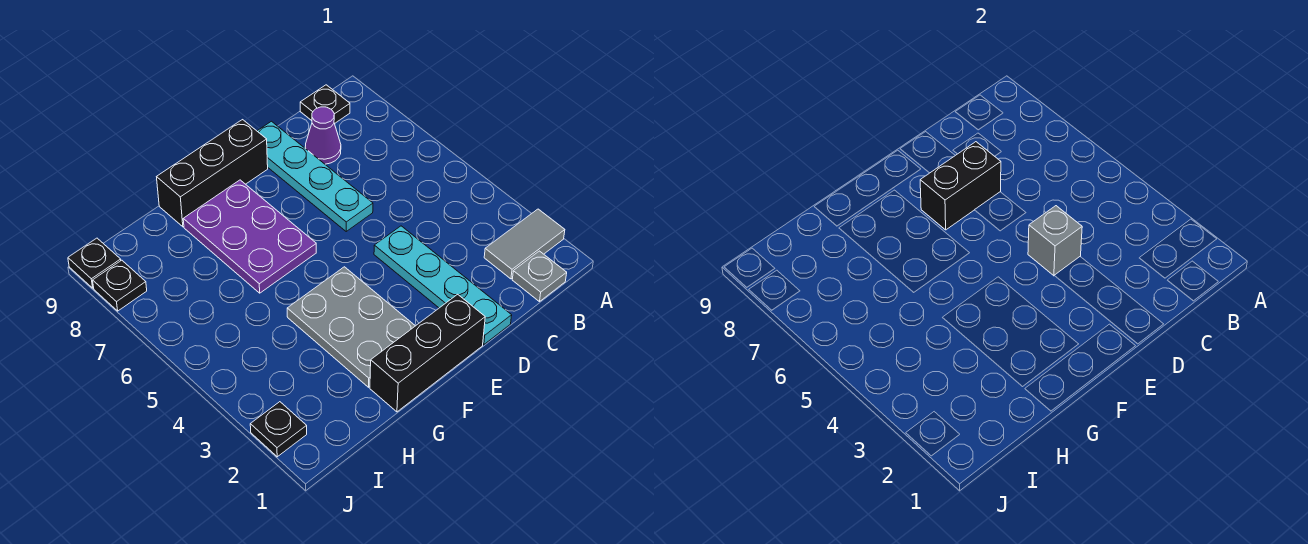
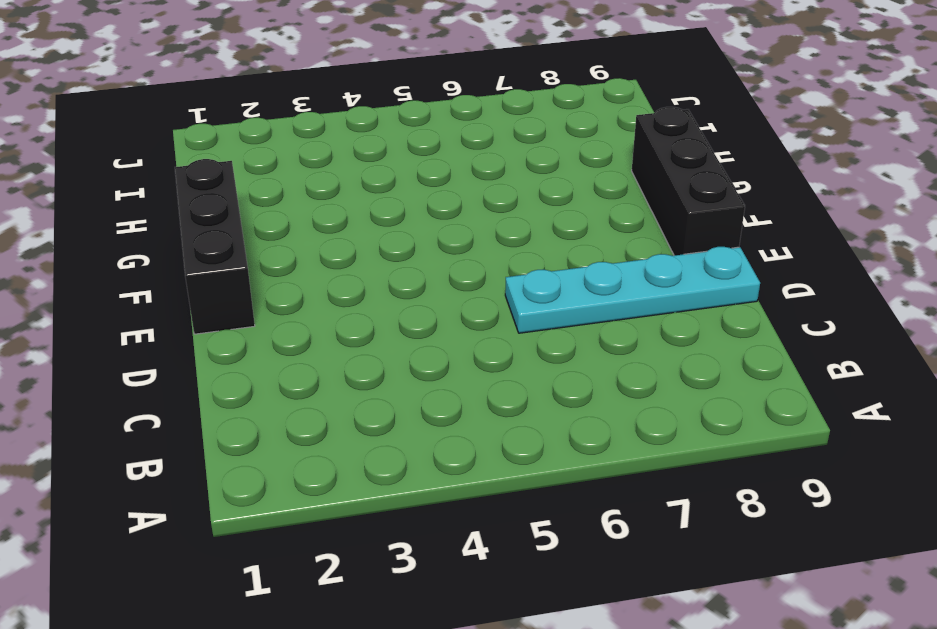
none -> grey 1x2 tile [484,209,565,279]
none -> grey 1x1 plate [512,251,567,302]
none -> black 1x1 plate [300,85,350,124]

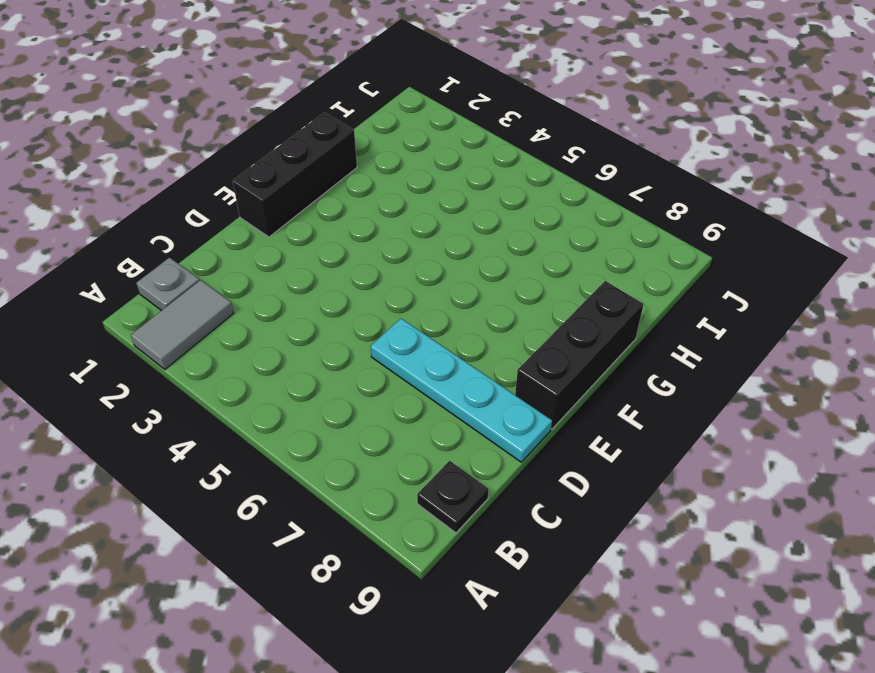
none -> purple 1x1 cone [305,107,341,164]
none -> cyan 1x4 plate [374,226,512,345]
none -> grey 2x3 plate [287,267,415,387]

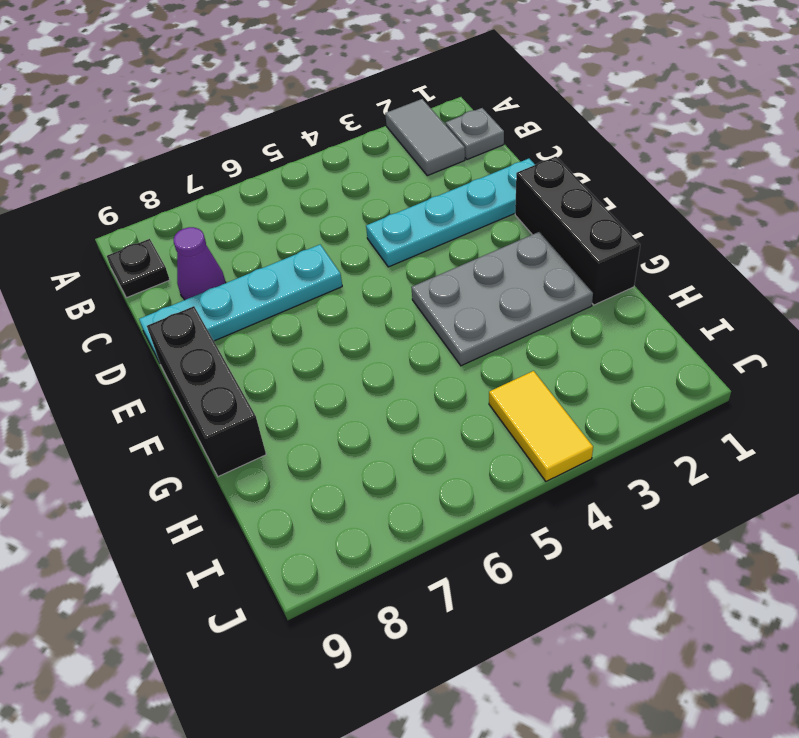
yellow 1x2 tile [489,371,593,481] -> none
none -> purple 2x3 plate [183,180,316,293]
none -> black 1x1 plate [250,402,307,457]
none -> black 1x1 plate [93,260,147,311]

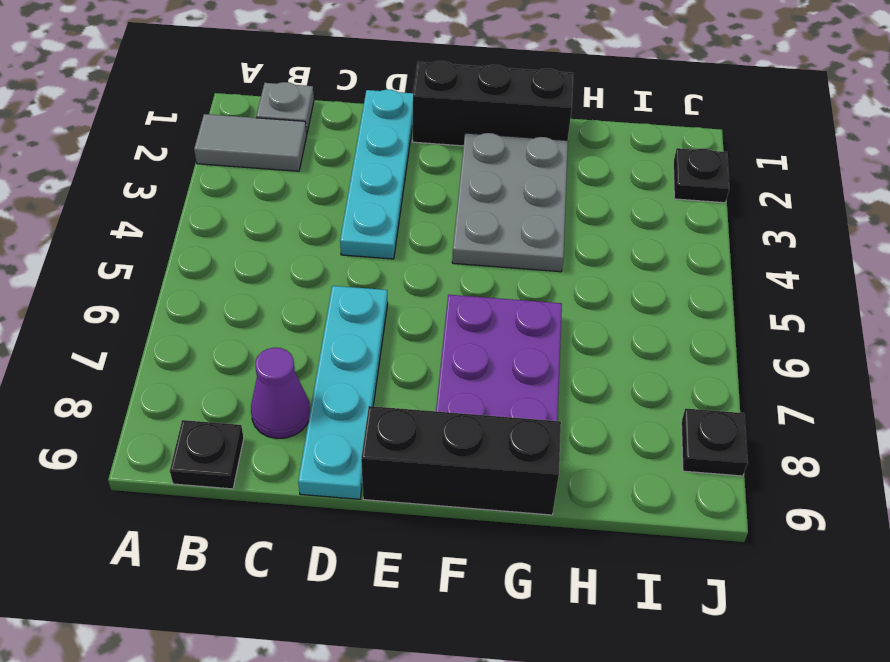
none -> black 1x1 plate [68,238,121,288]
none -> grey 1x1 brick [1028,206,1082,276]
none -> black 1x2 brick [920,142,1001,230]

